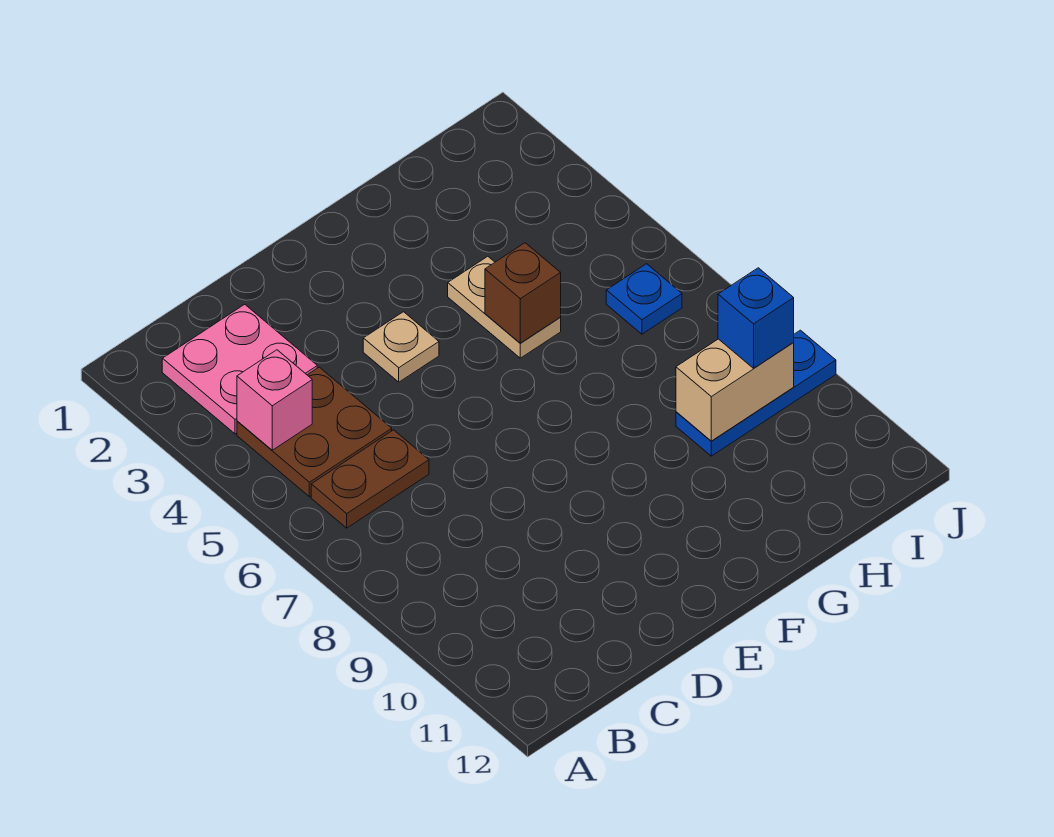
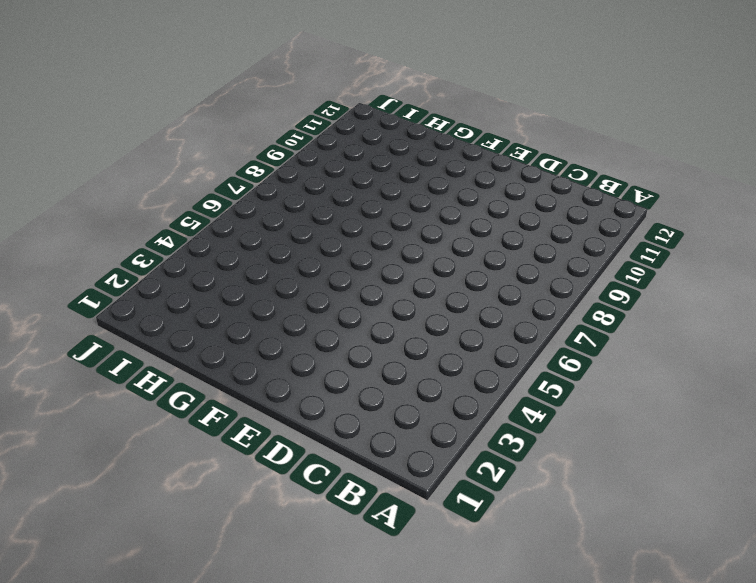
none -> pink 2x2 plate [162,304,317,434]
none -> brown 2x2 plate [237,367,392,497]

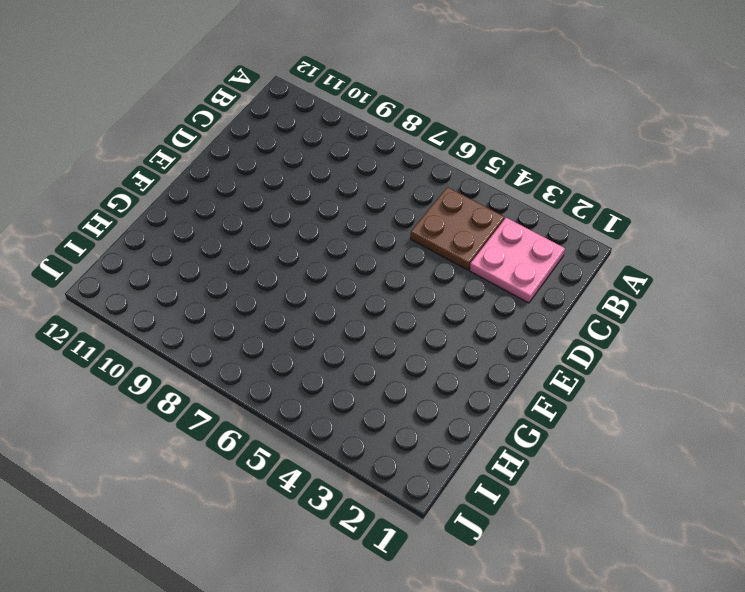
none -> brown 1x2 plate [311,430,429,528]
none -> tan 1x1 plate [363,312,439,382]

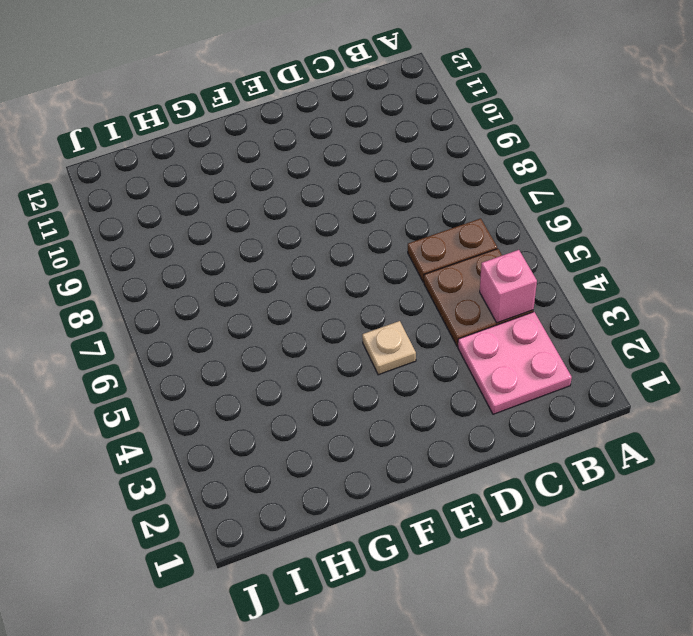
none -> tan 1x2 plate [448,256,561,358]
none -> blue 1x3 plate [676,330,836,456]

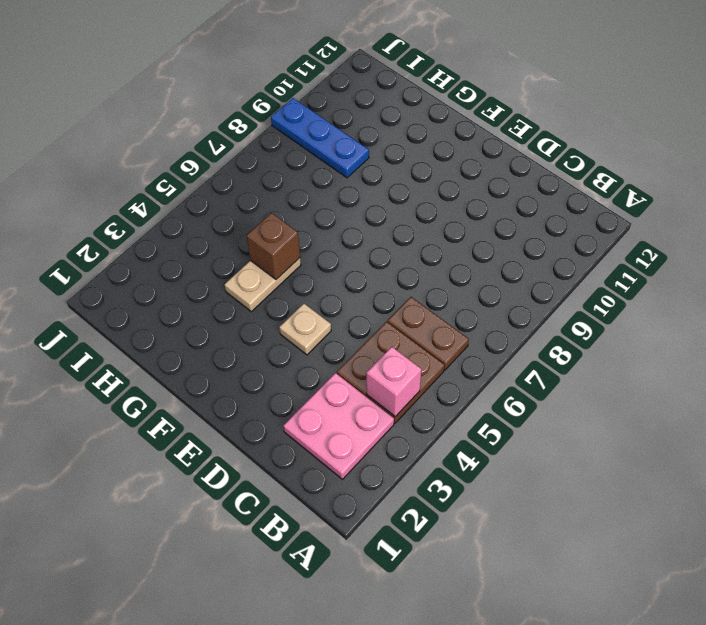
none -> blue 1x1 plate [606,264,682,334]
none -> tan 1x2 brick [676,339,794,441]

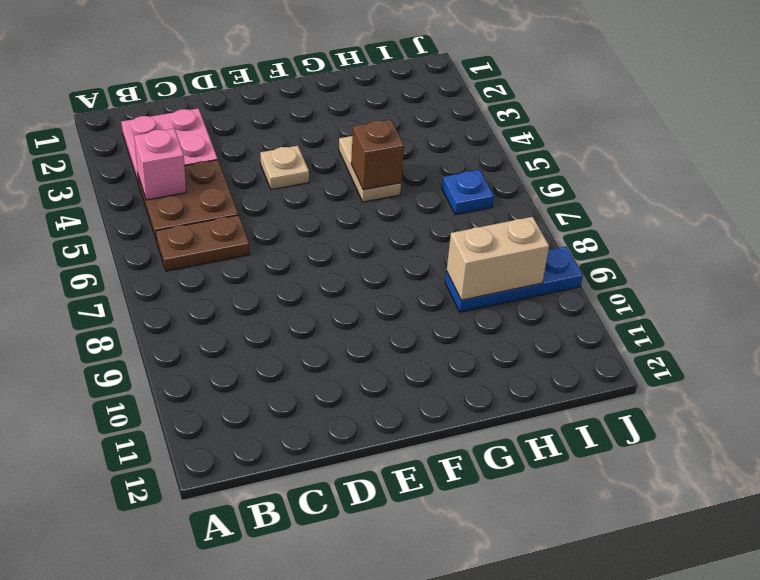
none -> blue 1x1 brick [718,268,794,368]

